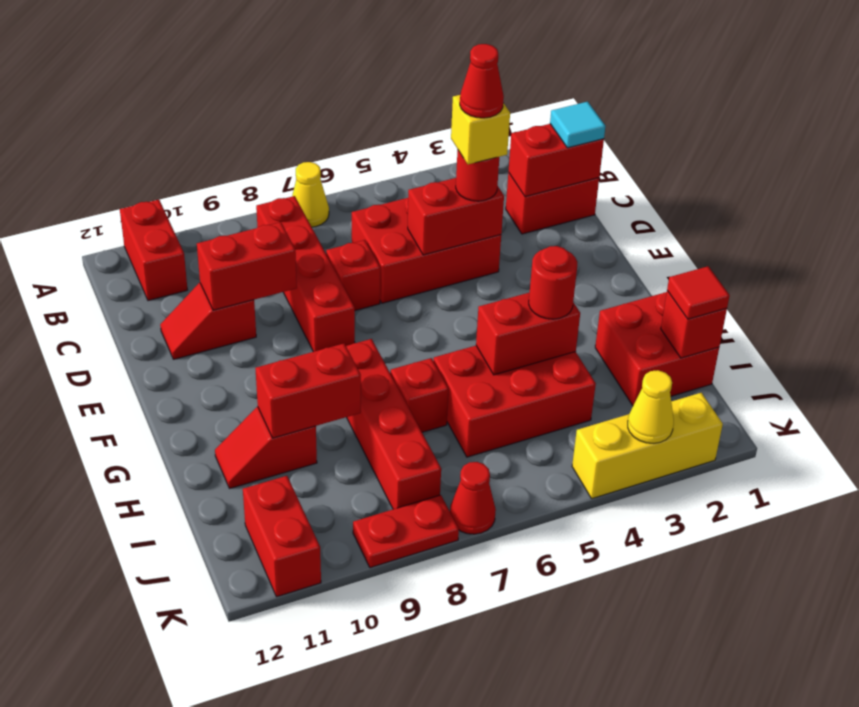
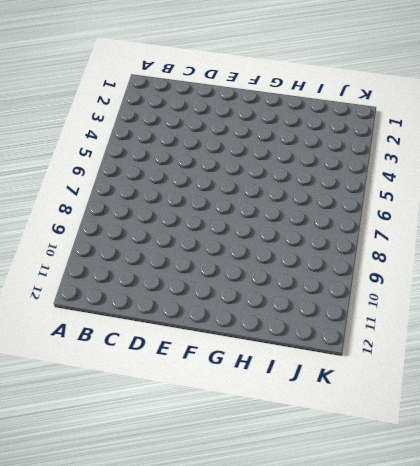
none -> yellow 1x1 cone [292,162,329,227]
none -> red 1x2 brick [120,200,187,301]
none -> red 1x4 brick [256,196,355,352]

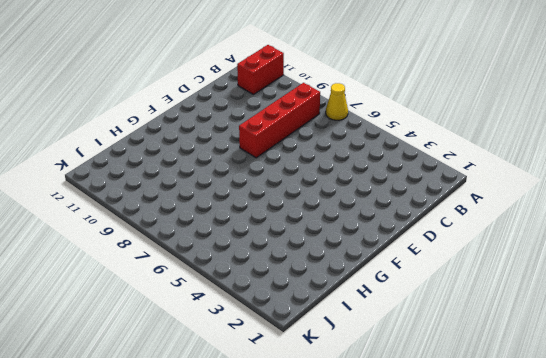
none -> red 1x2 brick [506,173,599,234]
none -> red 2x3 brick [352,198,501,303]
none -> red 1x1 brick [326,240,380,311]

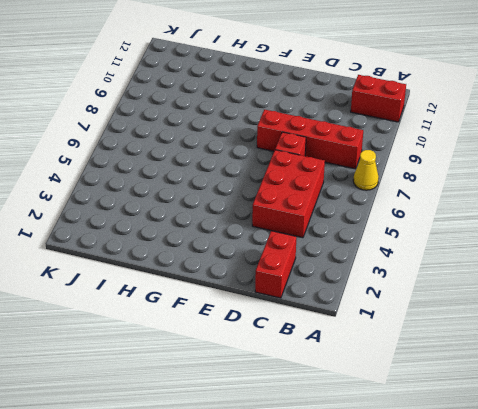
none -> red 1x2 slope [160,283,256,359]
none -> red 1x4 brick [346,339,441,509]
none -> red 2x2 brick [595,292,719,406]

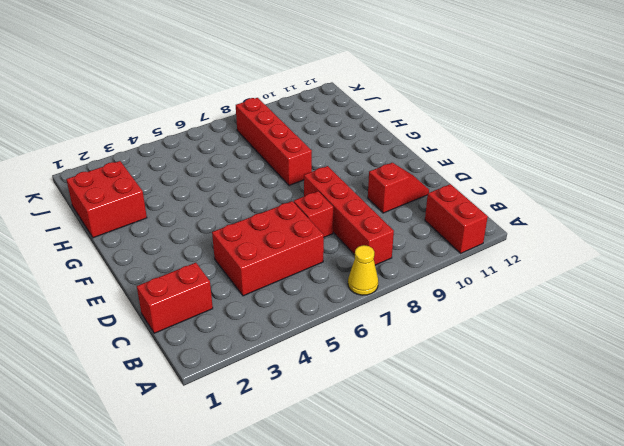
none -> red 2x3 brick [433,346,596,457]
none -> red 1x1 brick [390,358,449,432]
none -> red 1x2 slope [215,407,317,488]

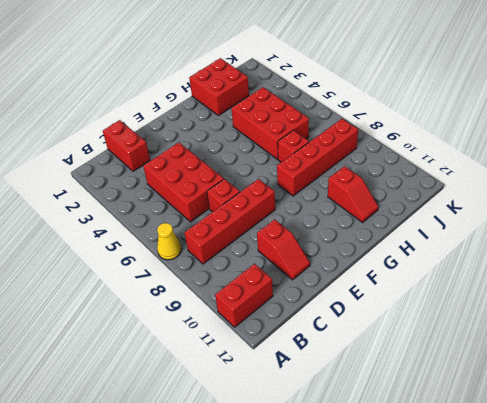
none -> red 1x2 brick [243,476,321,597]
none -> yellow 1x3 brick [572,393,723,499]
none -> red 1x1 cone [450,462,496,534]

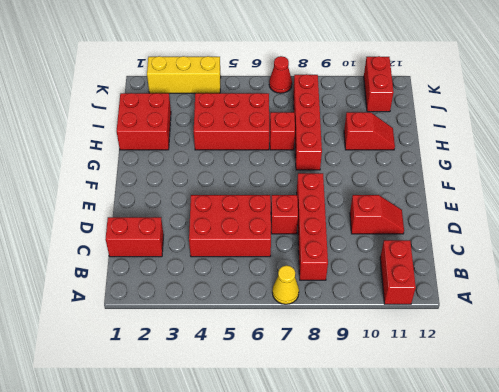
none -> red 1x2 plate [353,495,459,568]
none -> red 1x2 brick [508,124,604,197]
none -> red 1x2 brick [408,178,504,255]

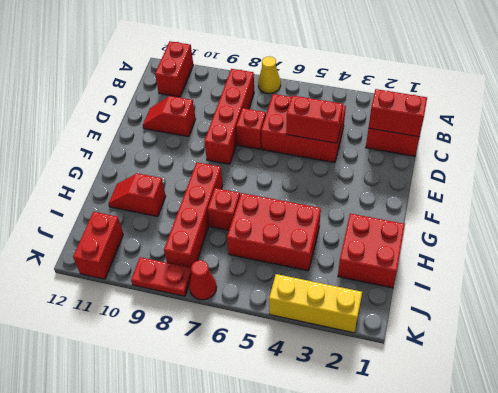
none -> red 1x2 brick [197,222,297,310]
none -> red 1x2 brick [476,293,580,375]
none -> red 1x2 brick [255,343,361,438]

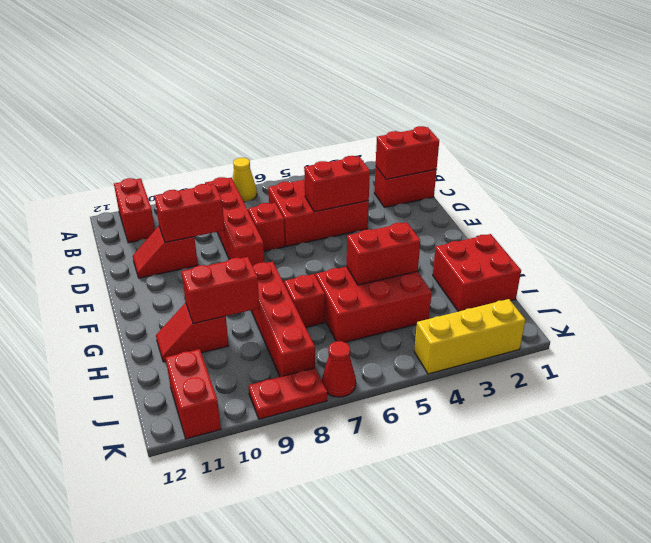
none -> red 1x1 brick [661,291,727,358]
none -> yellow 1x1 cone [628,370,674,443]
none -> cyan 1x1 tile [550,102,605,148]

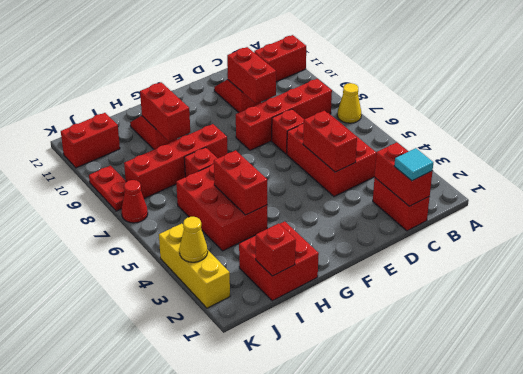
none -> red 1x1 round brick [456,150,499,201]
none -> red 1x1 round brick [529,246,577,319]
none -> red 1x1 tile [667,266,730,319]

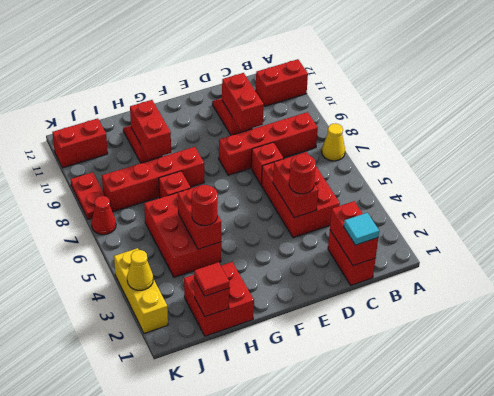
none -> yellow 1x1 brick [451,95,510,164]
none -> red 1x1 cone [460,44,504,118]

